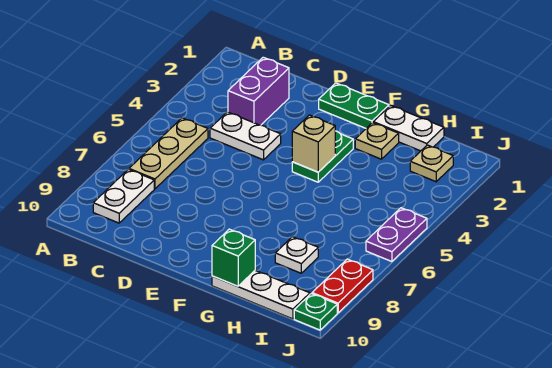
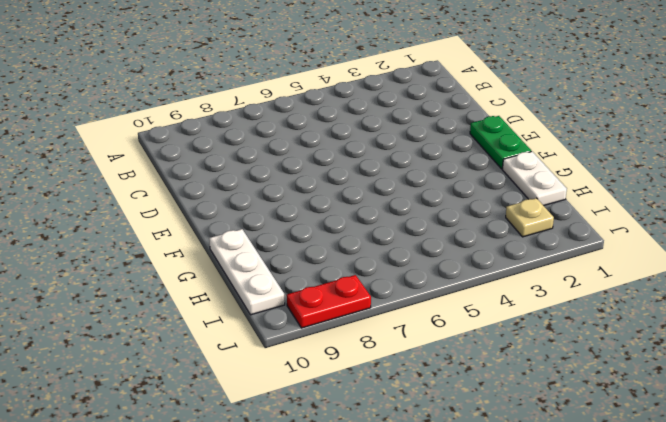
none -> tan 1x3 plate [129,118,208,189]
none -> white 1x2 plate [93,169,154,223]
none -> purple 1x2 brick [228,57,289,125]

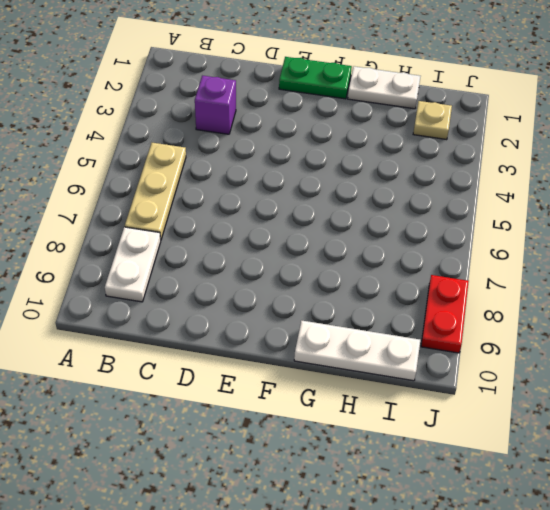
purple 1x1 brick [195,76,236,134] -> purple 1x2 brick [228,57,289,125]
none -> white 1x2 plate [210,112,281,160]
none -> green 1x2 plate [292,131,353,182]
none -> tan 1x1 plate [355,123,399,159]

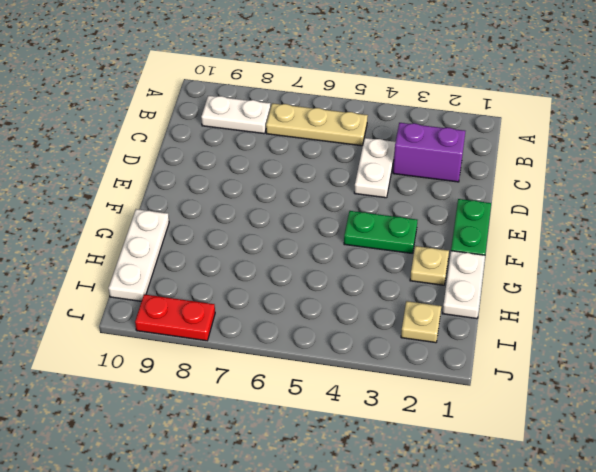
none -> white 1x1 plate [275,237,318,273]
none -> purple 1x2 plate [366,208,427,262]
none -> green 1x1 plate [294,294,337,330]

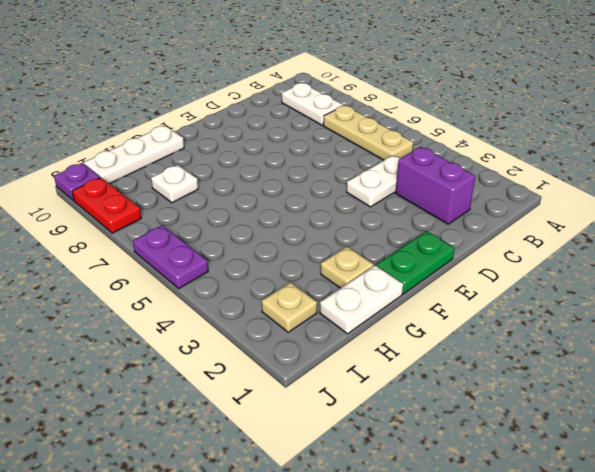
purple 1x1 plate [54,163,100,201] -> green 1x1 plate [294,294,337,330]
none -> green 1x2 plate [292,131,353,182]
none -> tan 1x1 brick [292,115,335,172]
none -> green 1x1 brick [212,229,255,286]

